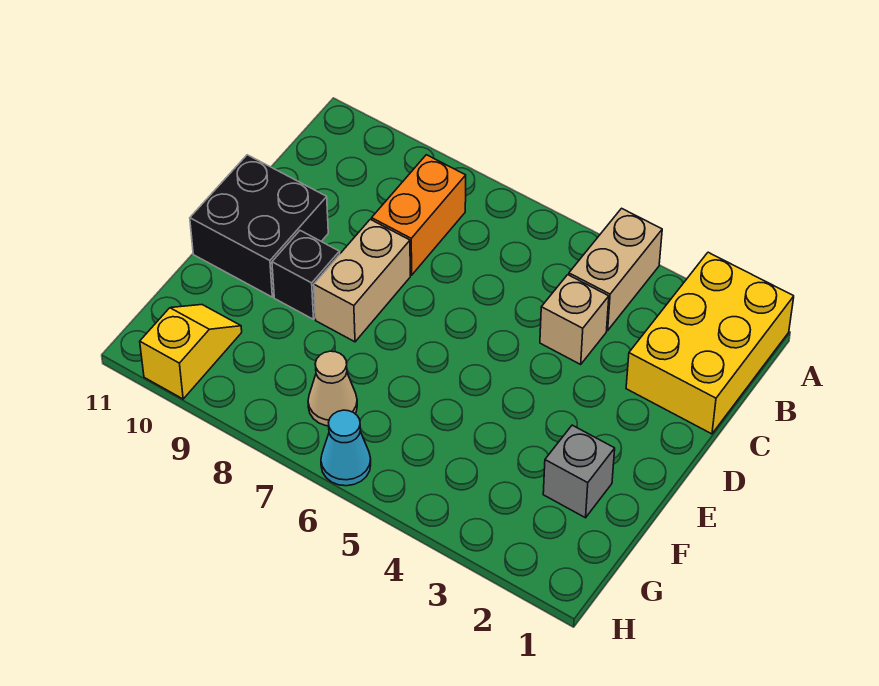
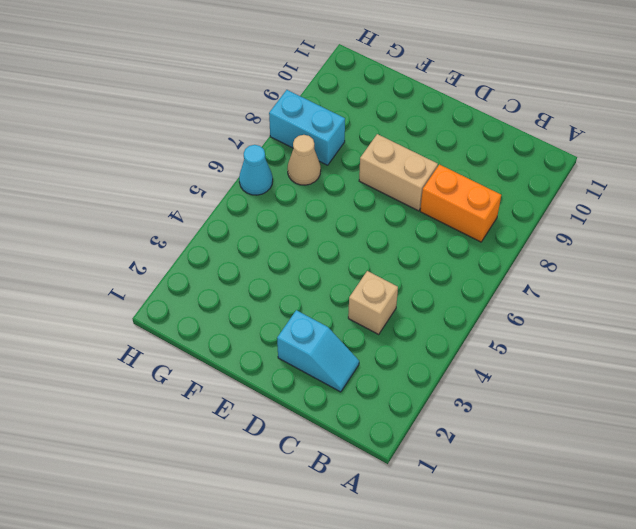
cyan 1x2 slope [277,310,359,392] -> yellow 2x3 brick [626,252,794,434]
cyan 1x2 brick [269,90,345,165] -> none
none -> tan 1x2 brick [569,208,662,330]
none -> black 2x2 brick [190,155,328,297]

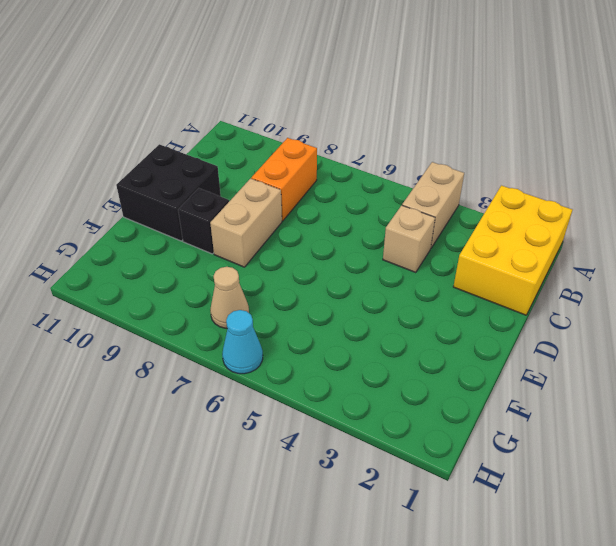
none -> grey 1x1 brick [543,425,615,518]
none -> yellow 1x2 slope [140,305,242,399]

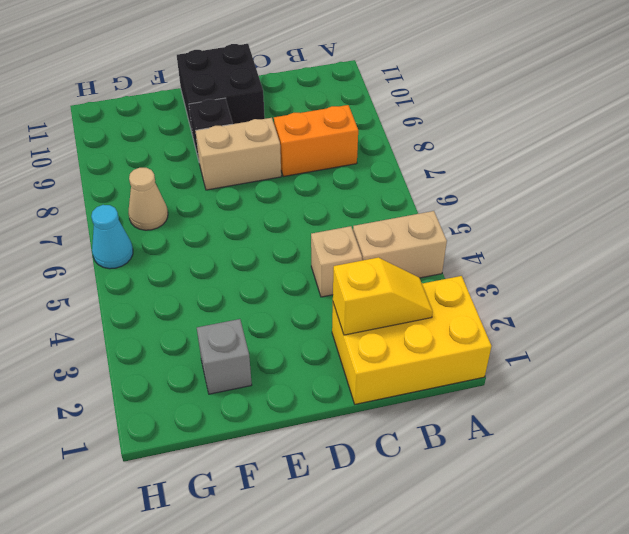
yellow 1x2 slope [333,257,433,335] -> yellow 1x2 slope moved to [140,305,242,399]

